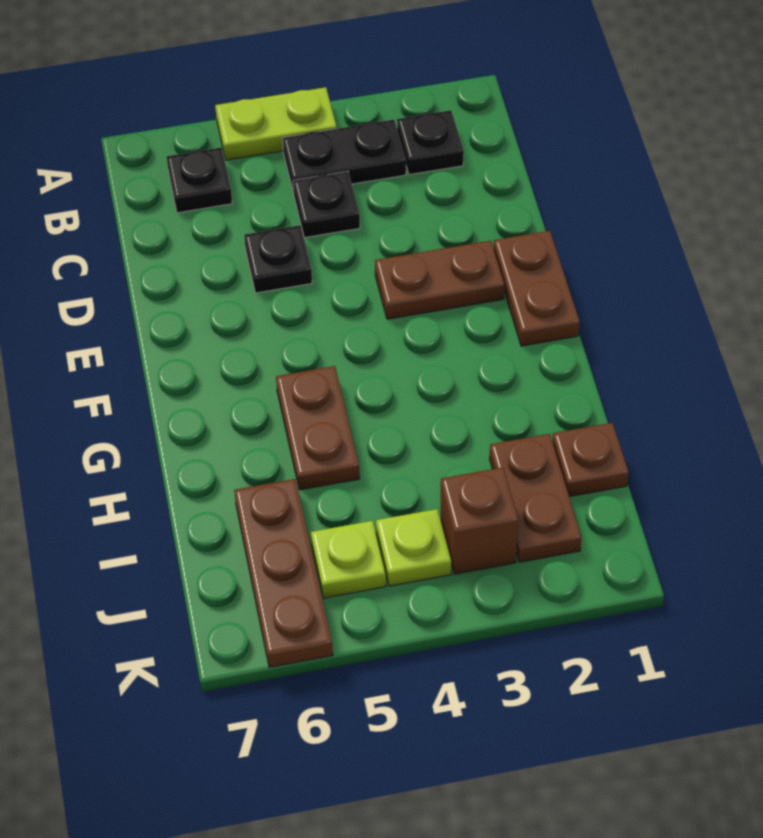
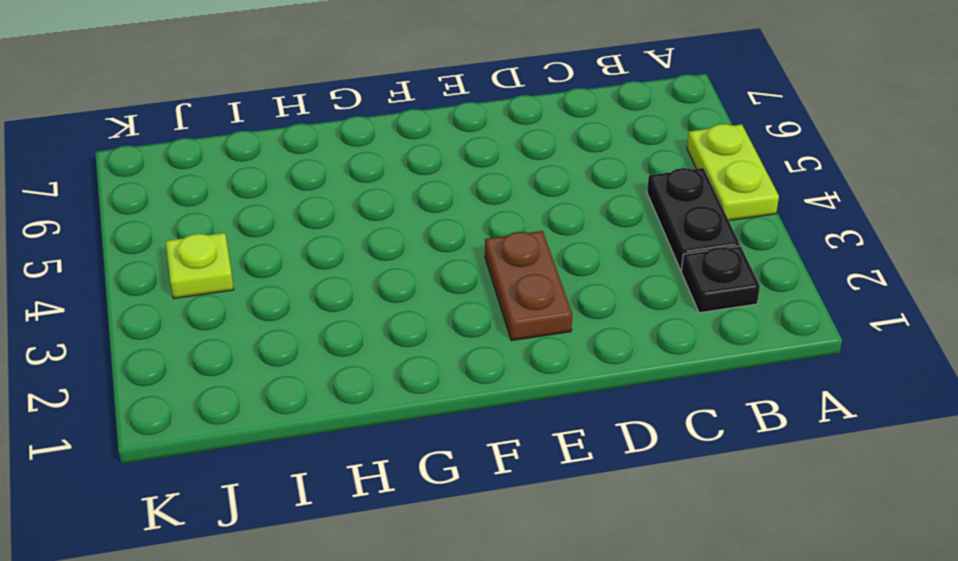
none -> black 1x1 plate [167,147,232,213]
none -> black 1x1 plate [293,172,360,238]
none -> black 1x1 plate [244,225,312,293]

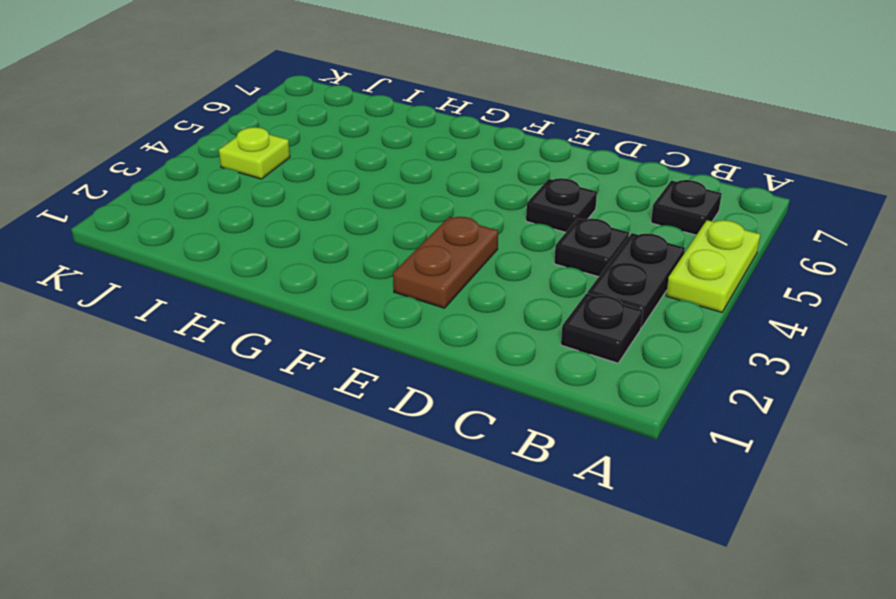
none -> brown 1x2 plate [494,231,580,346]
none -> brown 1x2 plate [276,366,360,490]
none -> brown 1x1 plate [552,423,629,497]

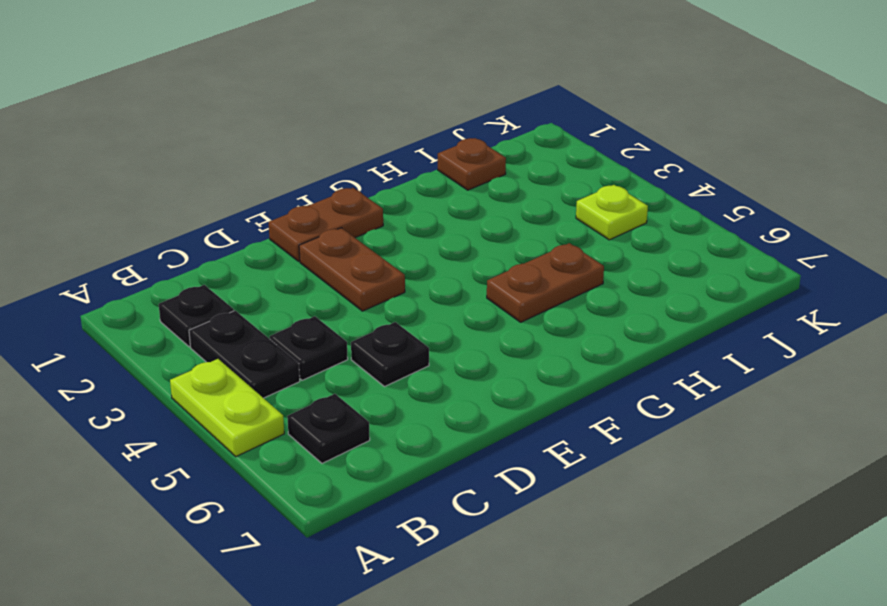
none -> brown 1x2 plate [489,434,582,562]
none -> brown 1x3 plate [234,479,333,667]
none -> brown 1x1 brick [441,467,518,574]

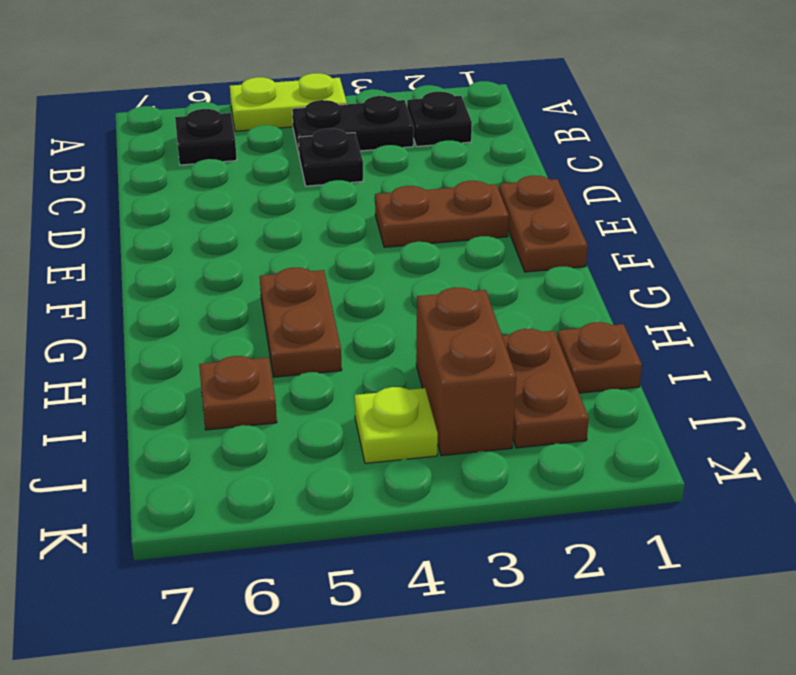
brown 1x2 brick [416,287,516,456] -> brown 1x1 brick [441,467,518,574]
brown 1x1 plate [199,356,277,430] -> brown 1x3 plate [234,479,333,667]
none -> black 1x1 plate [244,225,312,293]
none -> lime 1x1 plate [311,521,386,598]

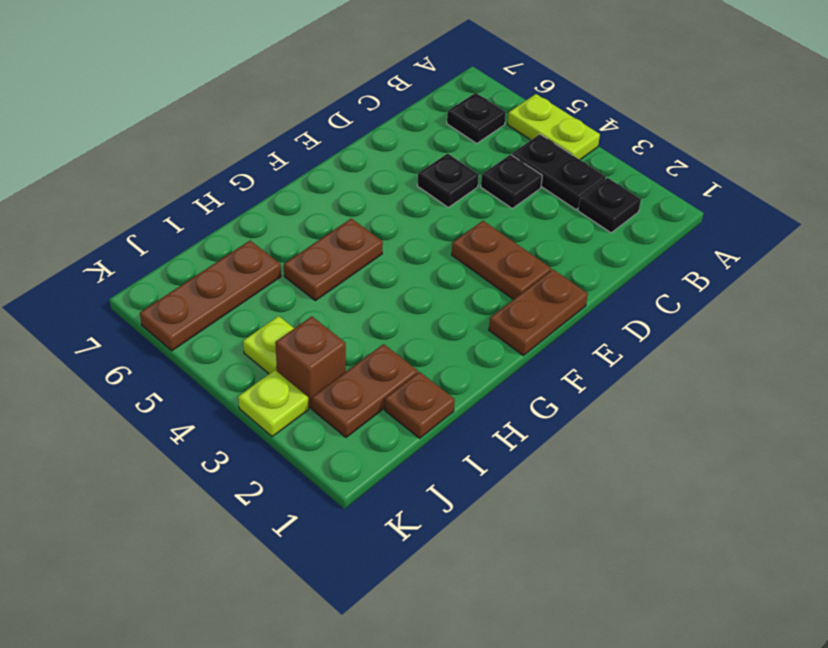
lime 1x1 plate [238,370,309,437] -> lime 1x1 plate moved to [311,521,386,598]

